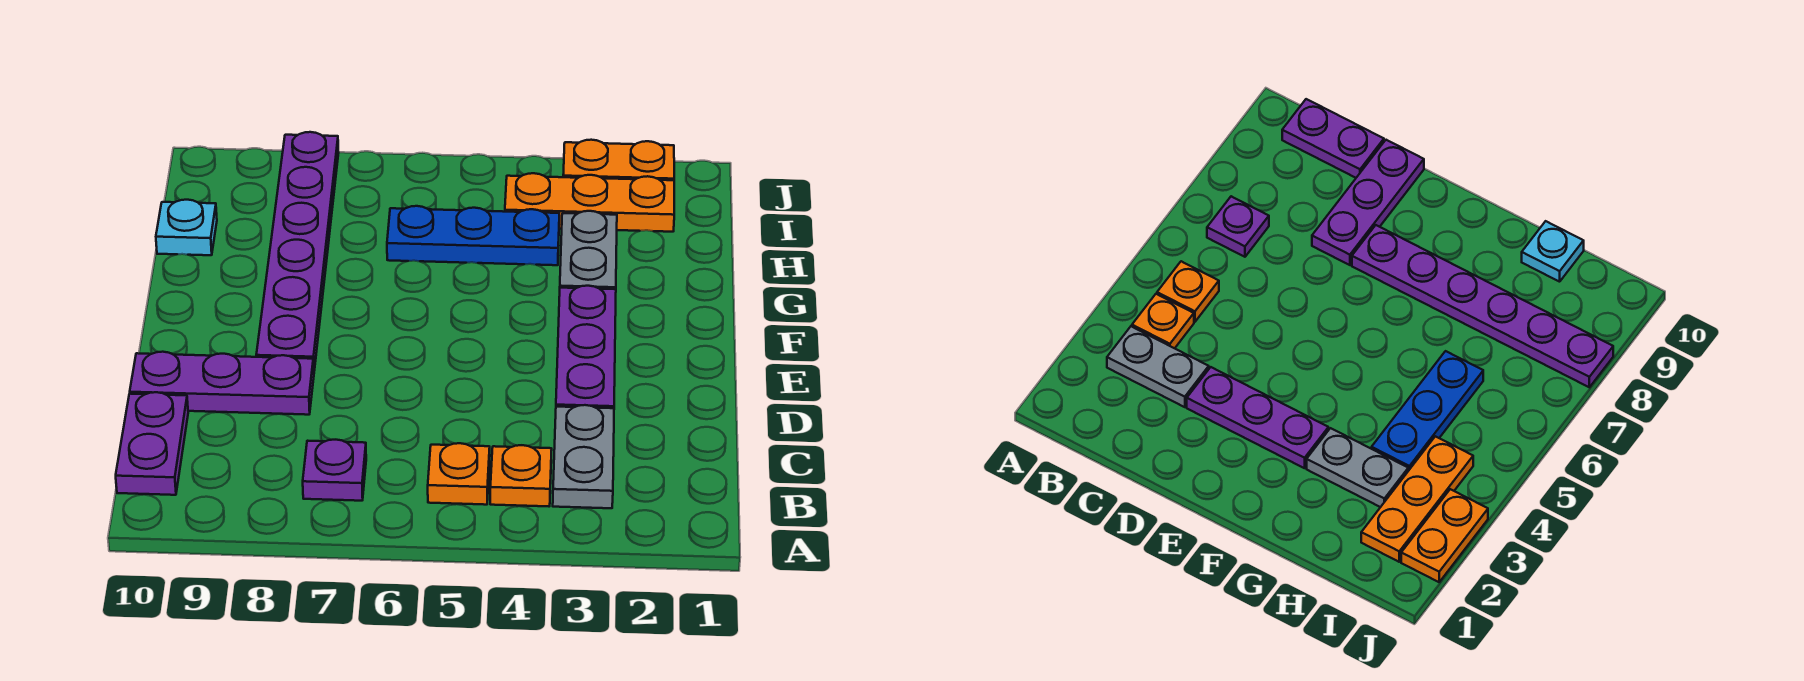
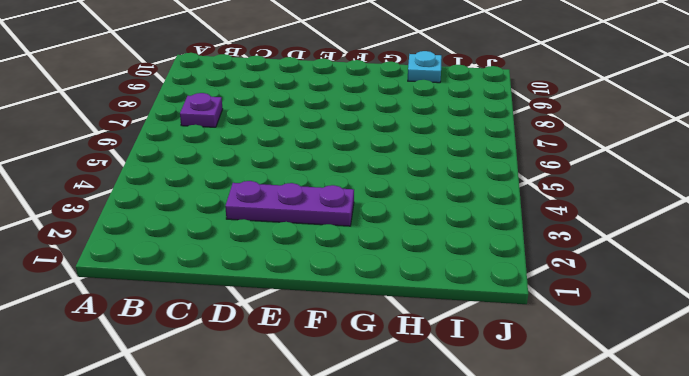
none -> grey 1x2 plate [553,405,614,508]
none -> orange 1x1 plate [490,445,552,506]
none -> orange 1x1 plate [428,443,490,505]

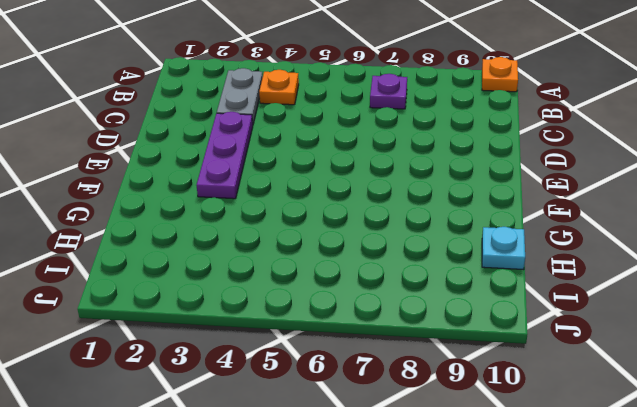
orange 1x1 plate [482,57,518,92] -> orange 1x1 plate moved to [428,443,490,505]
none -> purple 1x2 plate [116,392,188,495]
none -> purple 1x3 plate [130,352,314,415]
none -> purple 1x6 plate [256,132,339,371]

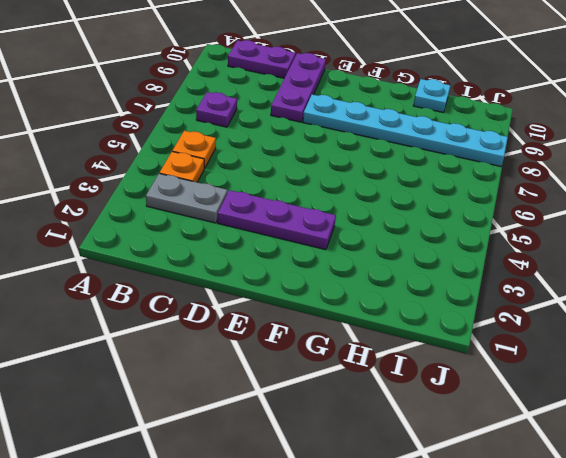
cyan 1x6 plate [303,94,508,166] -> purple 1x6 plate [256,132,339,371]
none -> grey 1x2 plate [560,211,617,289]
none -> blue 1x3 plate [387,206,559,265]
none -> orange 1x3 plate [505,173,674,232]

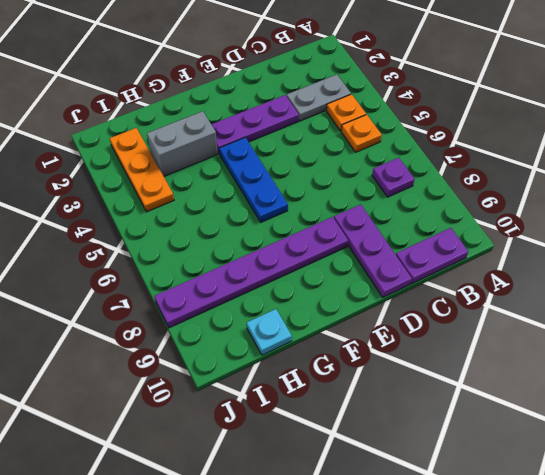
blue 1x3 plate [219,137,288,222] -> blue 1x3 plate moved to [387,206,559,265]
grey 1x2 brick [147,111,218,176] -> grey 1x2 plate [560,211,617,289]
none -> orange 1x2 plate [563,140,674,180]

